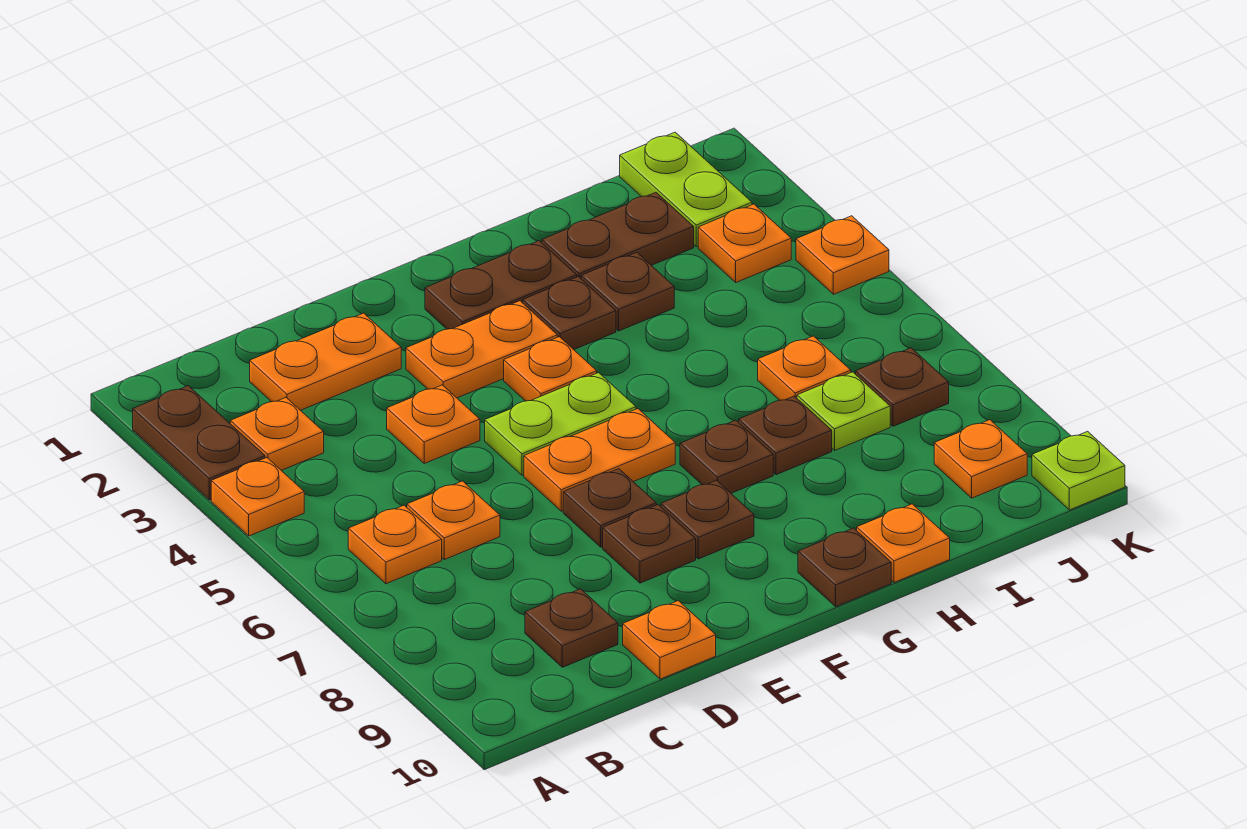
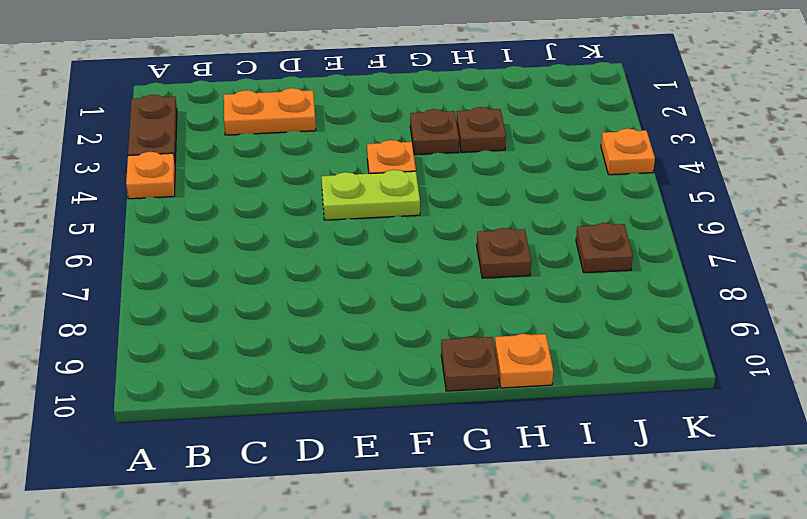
none -> orange 1x1 plate [230,398,324,470]
none -> orange 1x1 plate [348,505,442,584]
none -> orange 1x1 plate [407,481,500,560]
none -> brown 1x1 plate [525,589,618,667]

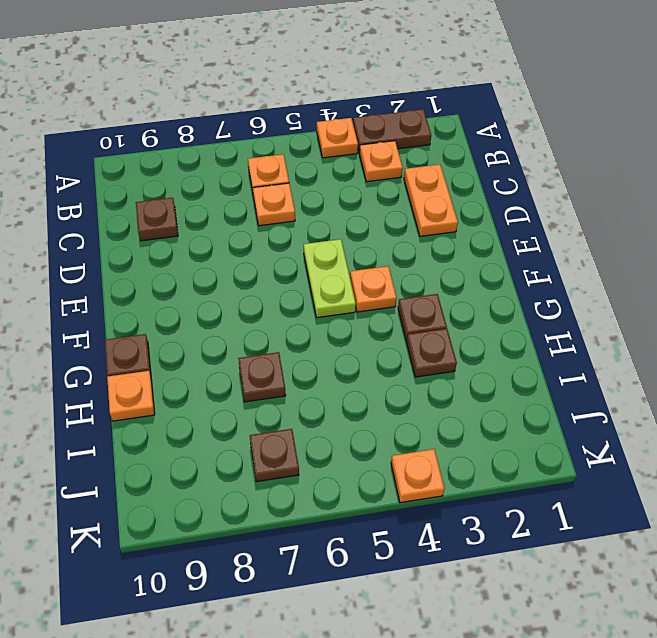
none -> orange 1x1 plate [387,385,480,463]
none -> orange 1x1 plate [623,601,716,679]
none -> orange 1x2 plate [406,301,557,398]
none -> orange 1x2 plate [524,409,675,511]

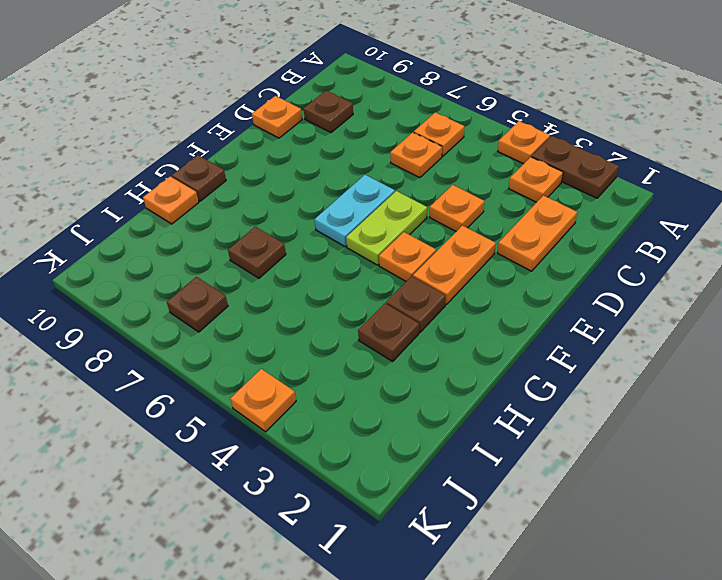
cyan 1x2 plate [315,175,395,247] -> orange 1x2 plate [524,409,675,511]
none -> brown 1x1 plate [563,469,656,547]
none -> brown 1x1 plate [603,505,696,583]
none -> brown 1x2 plate [425,241,577,329]
none -> brown 1x1 plate [661,480,754,559]

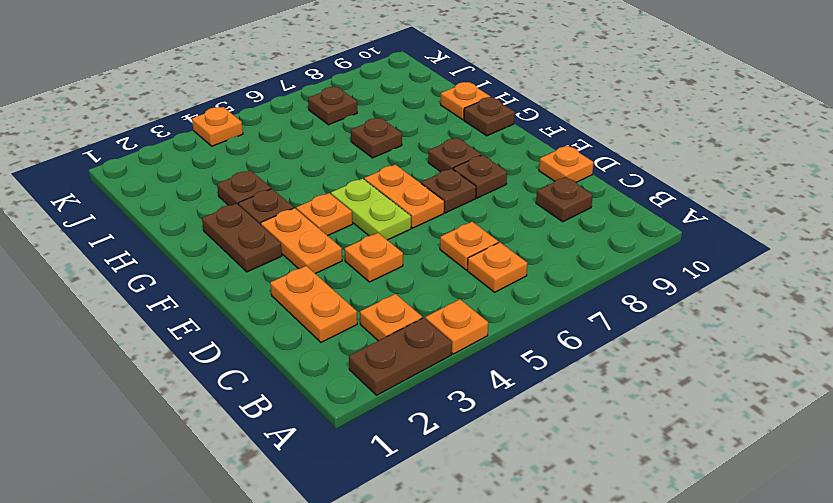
none -> brown 1x1 plate [680,420,773,493]
none -> brown 1x2 plate [542,192,694,278]
none -> orange 1x1 plate [758,336,851,400]
none -> lime 1x1 plate [797,372,890,450]

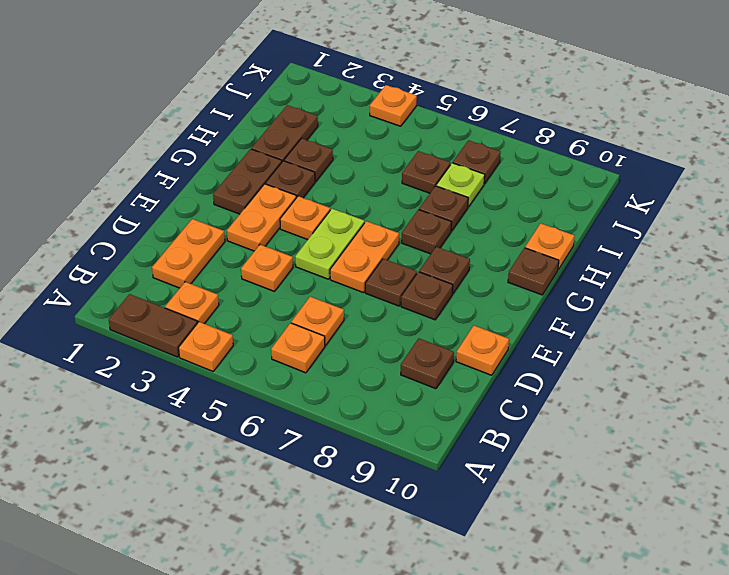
brown 1x1 plate [402,151,450,193] -> orange 1x1 plate [758,336,851,400]
none -> lime 1x2 plate [620,132,752,247]
none -> orange 1x1 plate [698,204,791,282]
none -> orange 1x1 plate [934,420,1027,498]
none -> lime 1x1 plate [1032,431,1125,510]

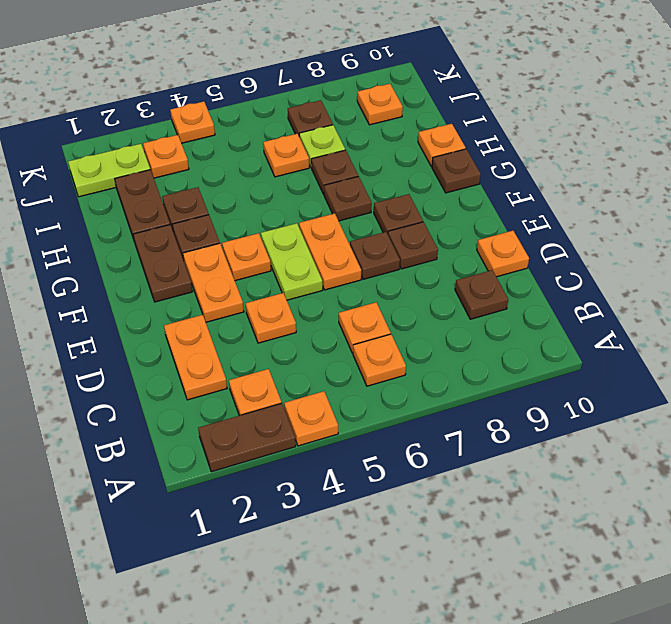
none -> lime 1x1 plate [1032,431,1125,510]

